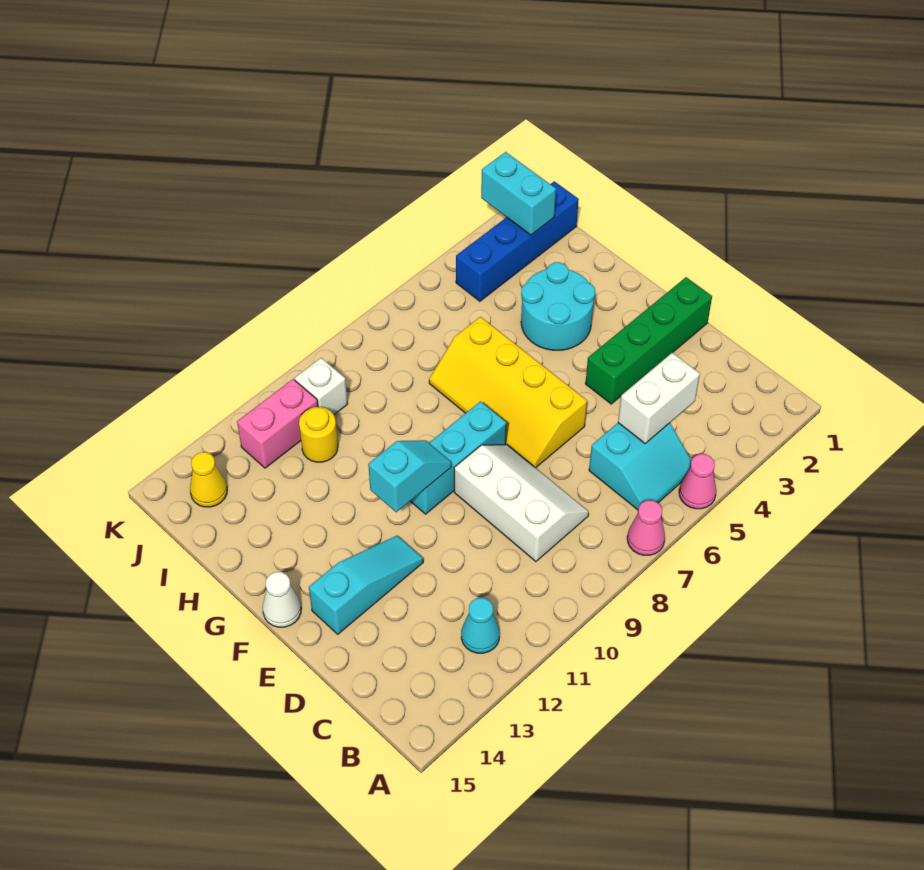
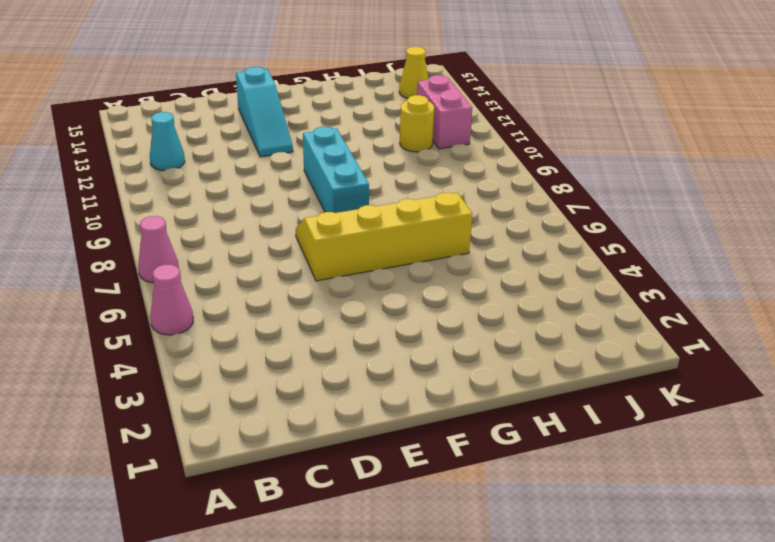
none -> cyan 2x2 slope [589,423,692,510]
none -> white 2x3 slope [454,445,589,561]
none -> green 1x4 brick [585,277,712,404]

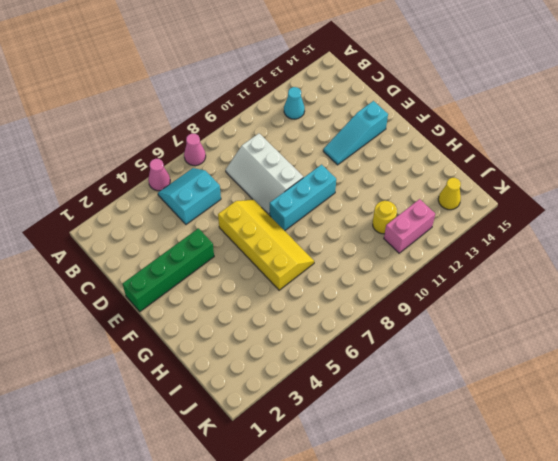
none -> white 1x1 cone [263,572,301,627]
none -> cyan 2x2 round brick [521,262,595,350]
none -> blue 1x4 brick [456,181,579,301]

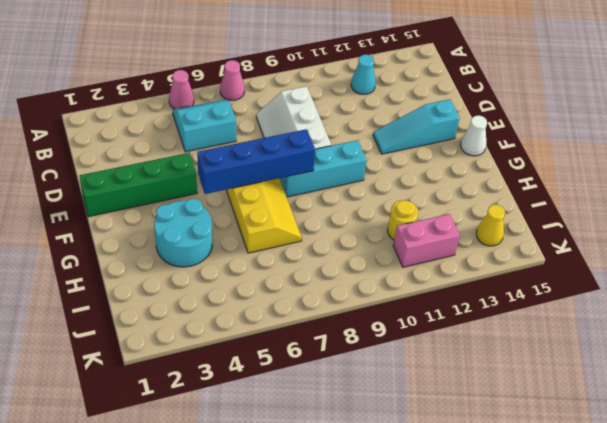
blue 1x4 brick [197,129,315,194] -> blue 1x4 brick moved to [456,181,579,301]
none -> white 1x1 brick [294,358,348,415]
none -> white 1x2 brick [618,353,700,443]
none -> cyan 1x2 slope [368,440,452,512]

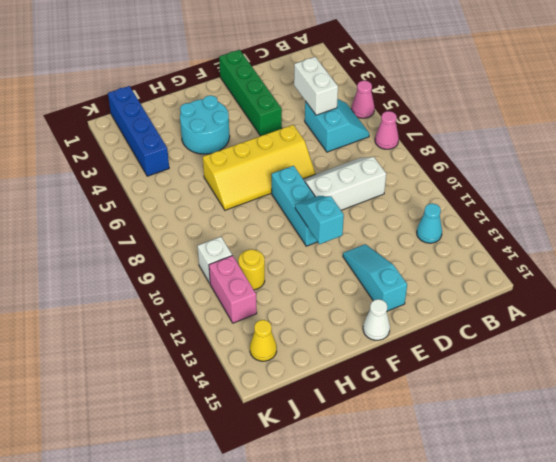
none -> cyan 1x2 brick [481,152,556,235]

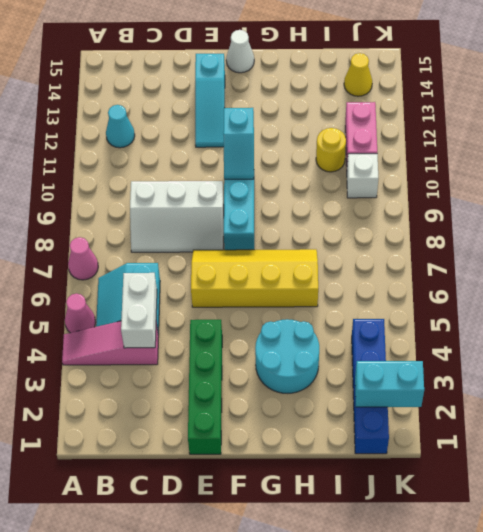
pink 1x3 slope [62,321,158,365] -> none

